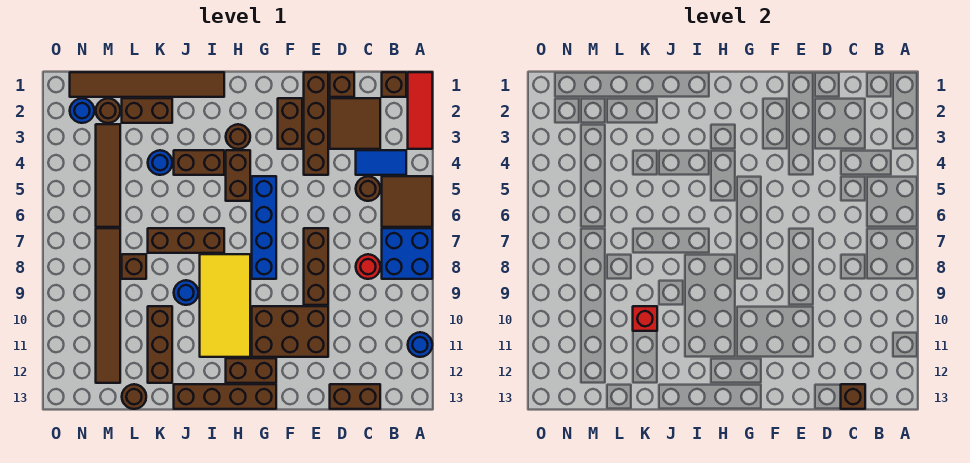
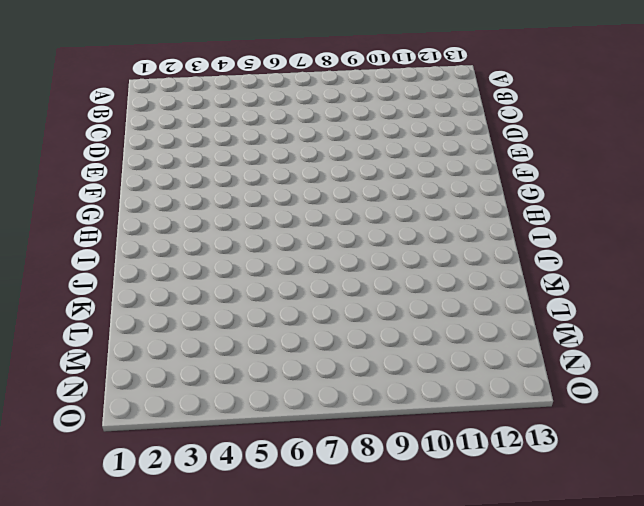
none -> red 1x3 tile [408,72,432,149]
none -> brown 2x2 tile [382,176,432,227]
none -> blue 2x2 brick [382,228,432,279]
none -> blue 1x1 round brick [408,332,432,357]

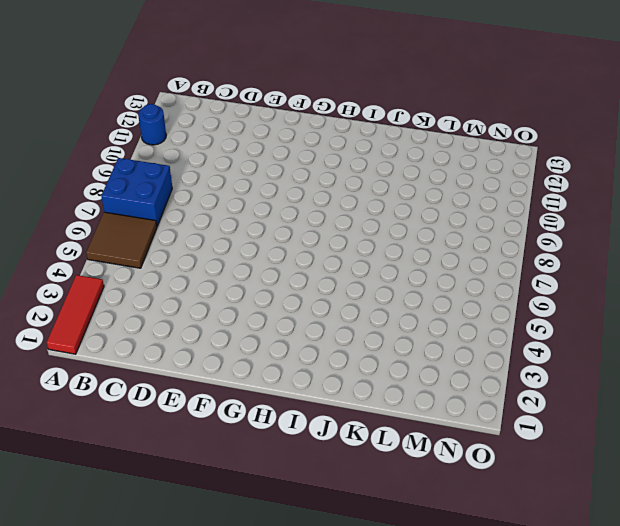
none -> brown 1x1 brick [382,72,406,97]
none -> blue 1x2 tile [356,150,406,175]
none -> brown 2x2 tile [330,98,380,149]
none -> brown 1x1 round brick [356,176,380,201]

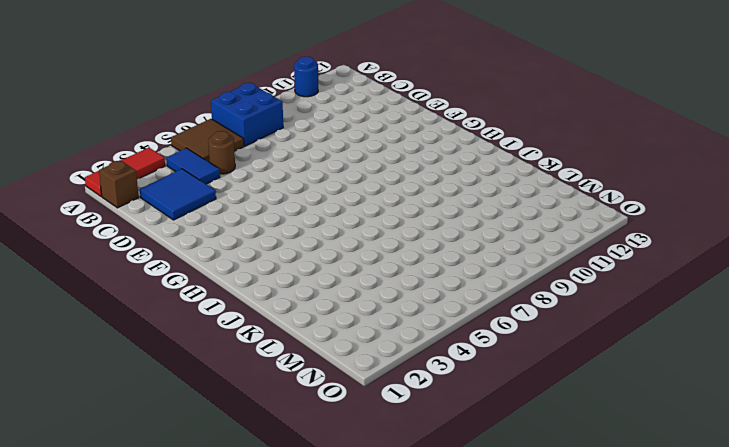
blue 2x2 tile [140,169,216,220] -> brown 2x2 tile [330,98,380,149]
none -> red 1x1 round brick [356,254,380,279]
none -> brown 1x2 brick [330,384,380,409]
none -> brown 1x1 brick [330,72,354,97]
none -> brown 1x4 brick [304,72,328,175]

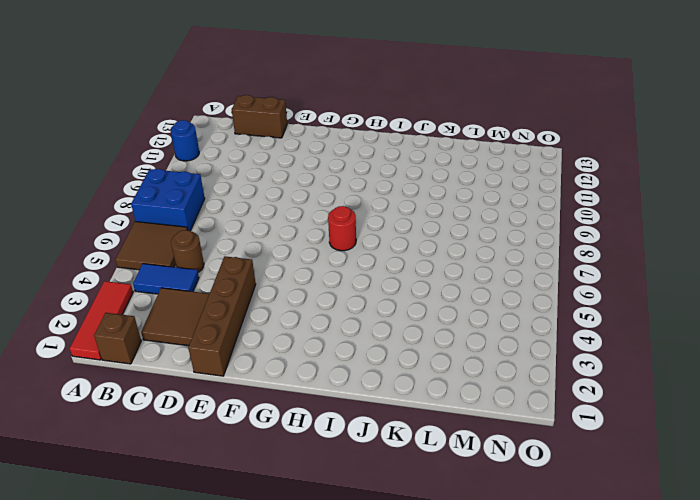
red 1x1 round brick [328,206,356,251] -> red 1x1 round brick moved to [356,254,380,279]
none -> brown 1x1 brick [330,72,354,97]
none -> brown 1x3 brick [304,228,328,305]
none -> brown 2x3 brick [252,306,328,357]
none -> brown 1x2 brick [278,98,302,149]

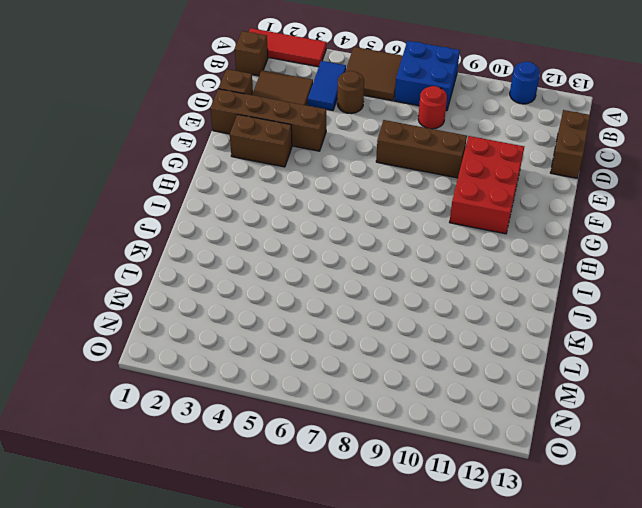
red 2x3 brick [450,136,524,234] -> brown 2x3 brick [252,306,328,357]
none -> blue 1x4 brick [252,176,276,279]
none -> brown 1x2 brick [226,358,276,383]
none -> brown 1x4 brick [174,384,276,409]
none -> brown 1x1 round brick [226,124,250,149]

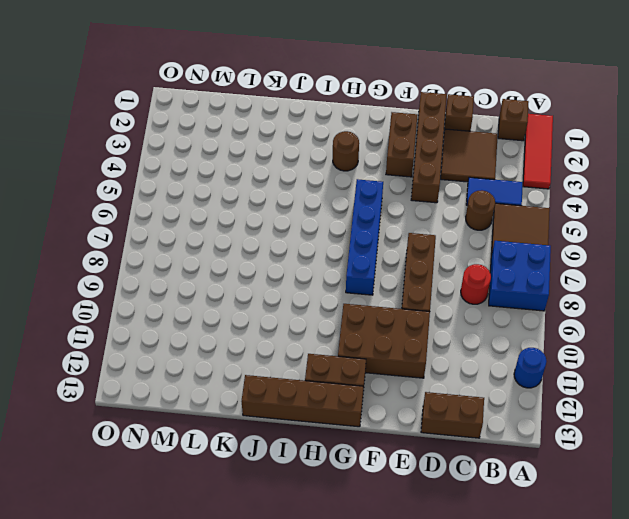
none -> brown 1x2 brick [226,150,250,201]
none -> yellow 2x4 tile [200,254,250,357]
none -> brown 1x6 tile [70,72,224,97]
none -> brown 1x2 brick [174,150,224,175]

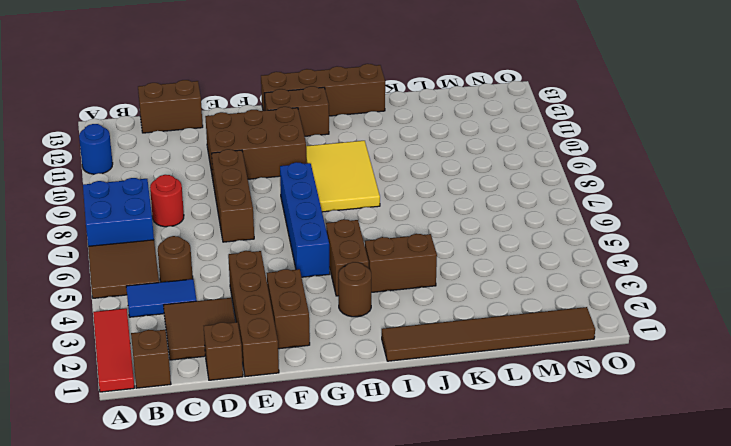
yellow 2x3 tile [306,141,380,212] -> yellow 2x4 tile [200,254,250,357]
none -> brown 1x3 brick [148,228,224,253]
none -> blue 1x1 round brick [174,280,198,305]
none -> brown 1x2 brick [122,98,172,123]
none -> blue 1x1 round brick [148,150,172,175]

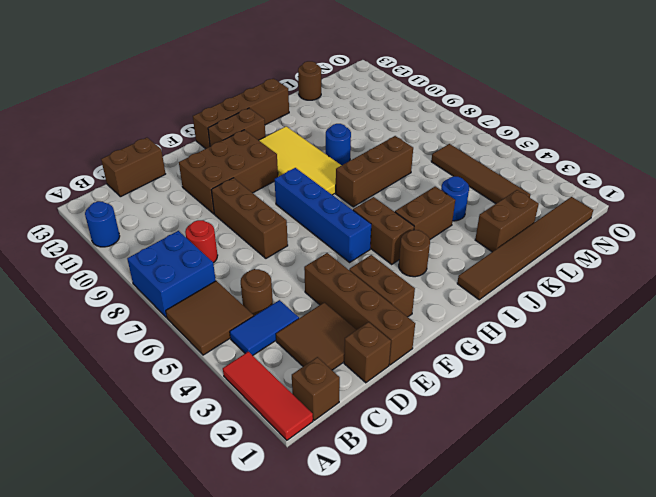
none -> brown 1x3 brick [148,306,172,383]
none -> brown 1x1 brick [122,254,146,279]
none -> brown 1x1 round brick [96,98,120,123]
none -> brown 1x6 tile [96,228,120,383]

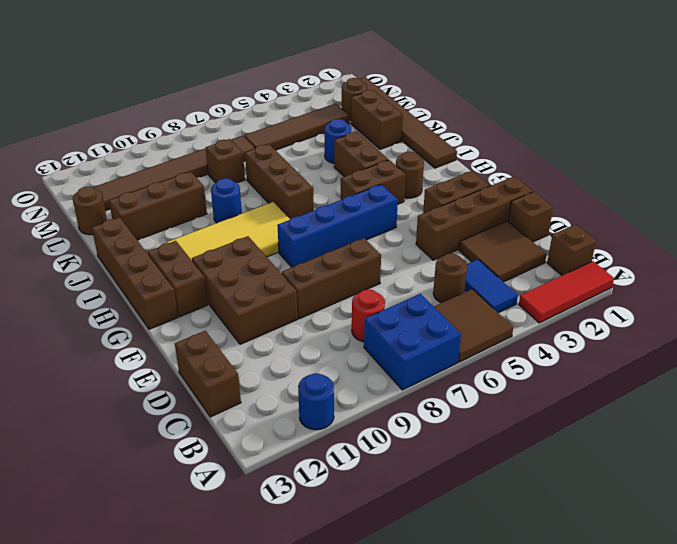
none -> blue 1x1 round brick [70,98,94,123]
none -> brown 1x1 brick [841,384,865,409]
none -> red 1x1 brick [633,306,657,331]

